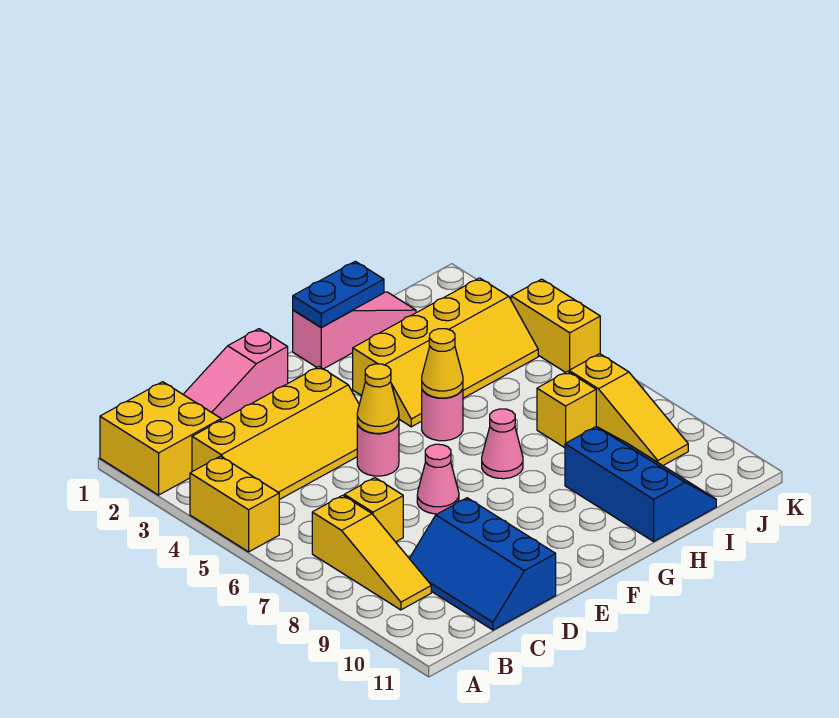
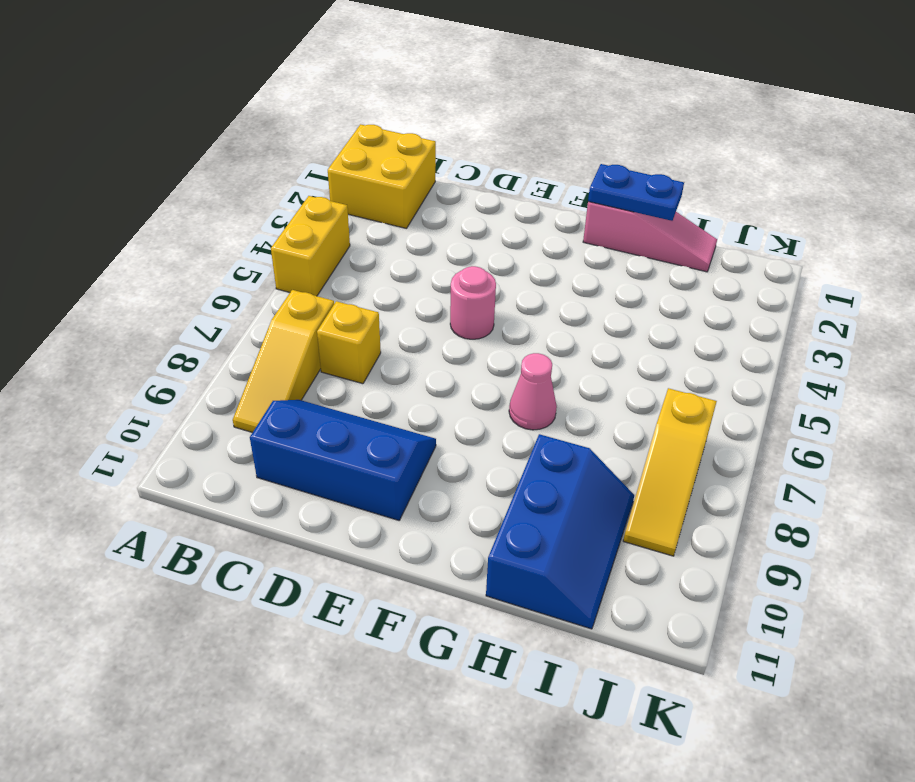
blue 2x3 slope [250,400,436,520] -> blue 2x3 slope turned to [409,498,556,630]
none -> yellow 2x4 slope [192,367,359,500]
none -> pink 1x3 slope [183,329,288,420]
none -> pink 1x1 cone [417,444,459,514]

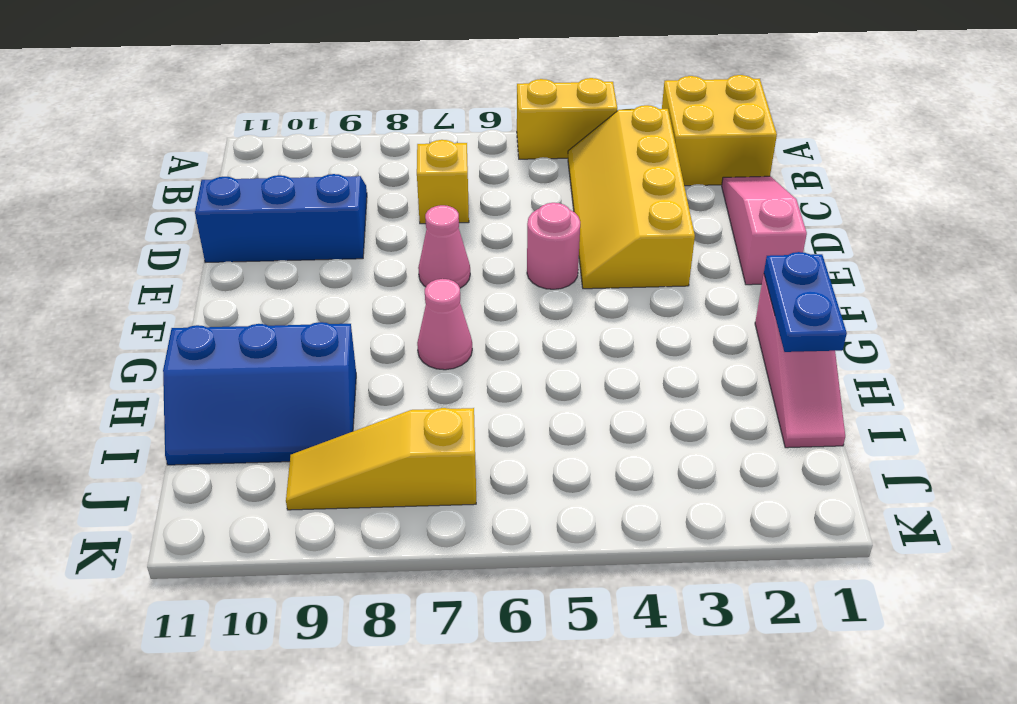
none -> yellow 1x3 slope [312,495,431,610]
none -> yellow 2x4 slope [353,278,538,427]
none -> pink 1x1 round brick [422,389,463,441]

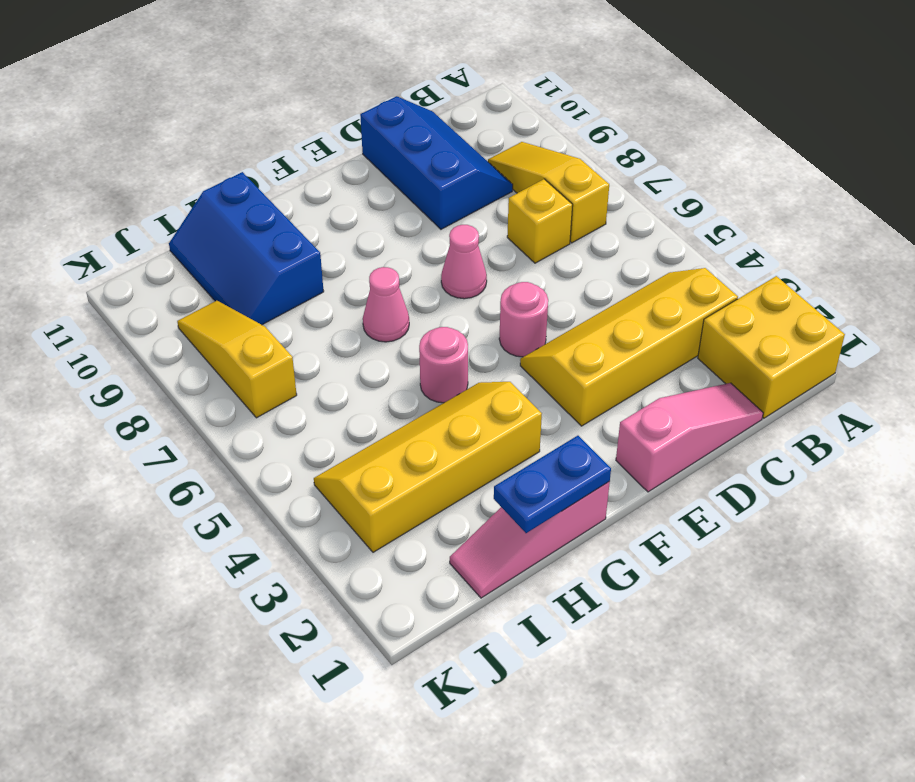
none -> yellow 1x2 brick [190,456,279,552]
none -> yellow 1x1 brick [537,371,596,448]
none -> yellow 1x2 brick [511,279,600,372]

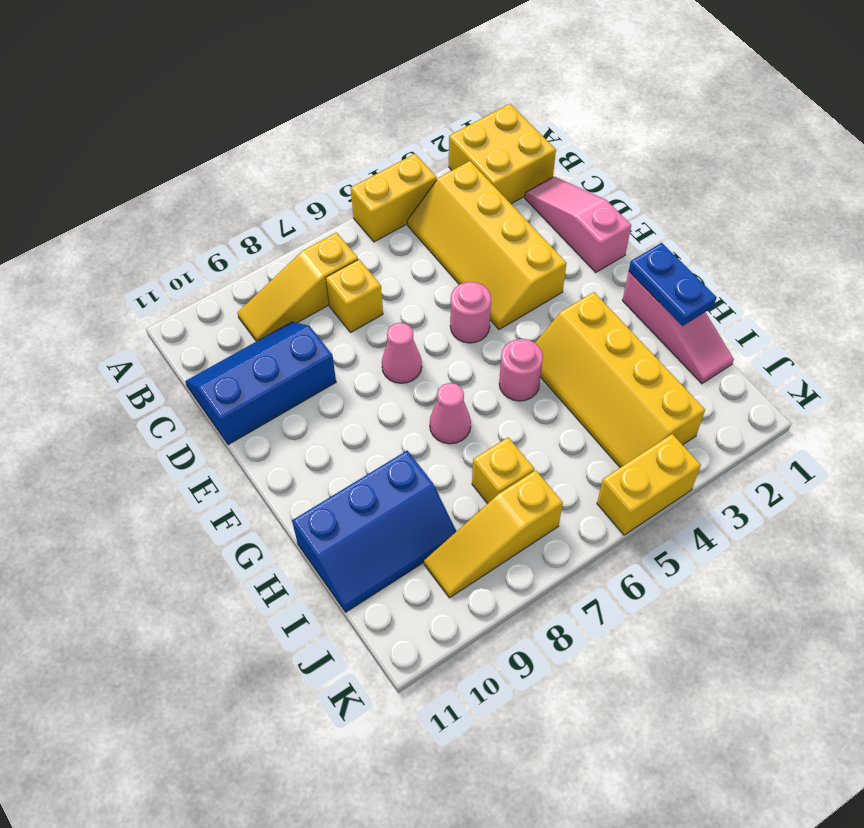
none -> yellow 1x1 cone [357,364,399,433]
none -> yellow 1x1 cone [422,329,463,398]

